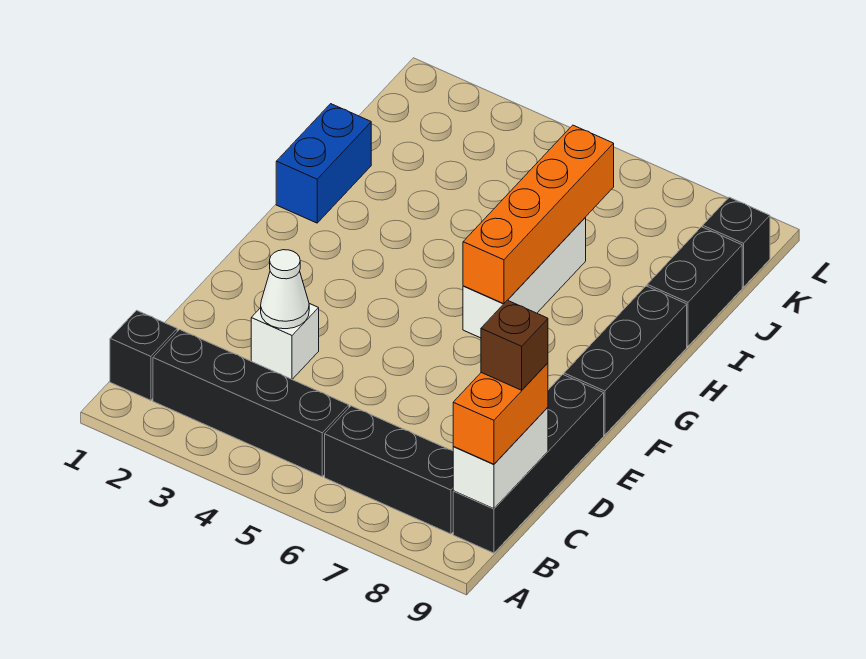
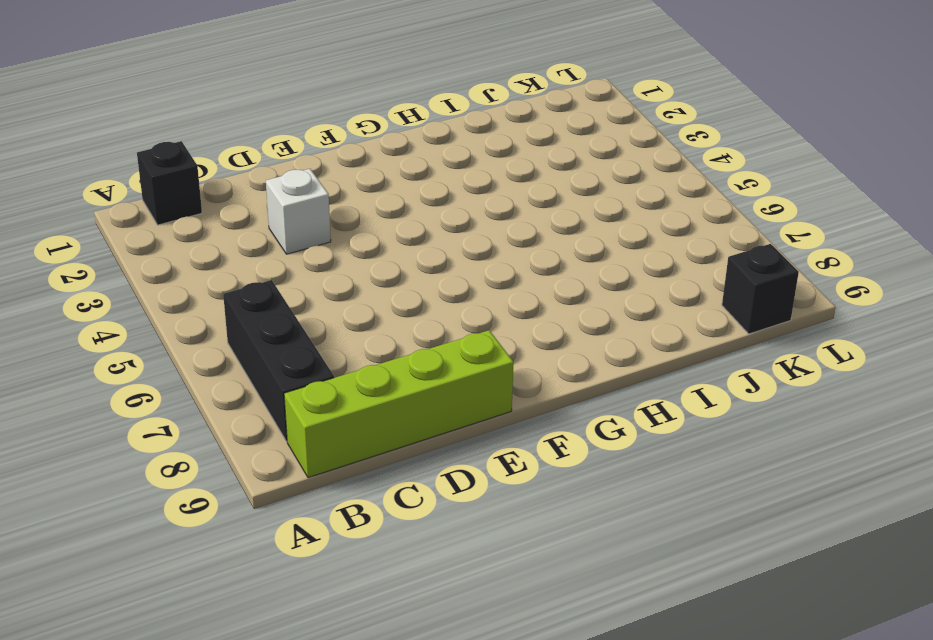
lime 1x4 brick [284,330,514,478] -> black 1x4 brick [453,375,604,553]
none -> black 1x4 brick [153,330,349,477]
none -> black 1x3 brick [564,286,687,435]
none -> white 1x3 brick [463,218,586,338]

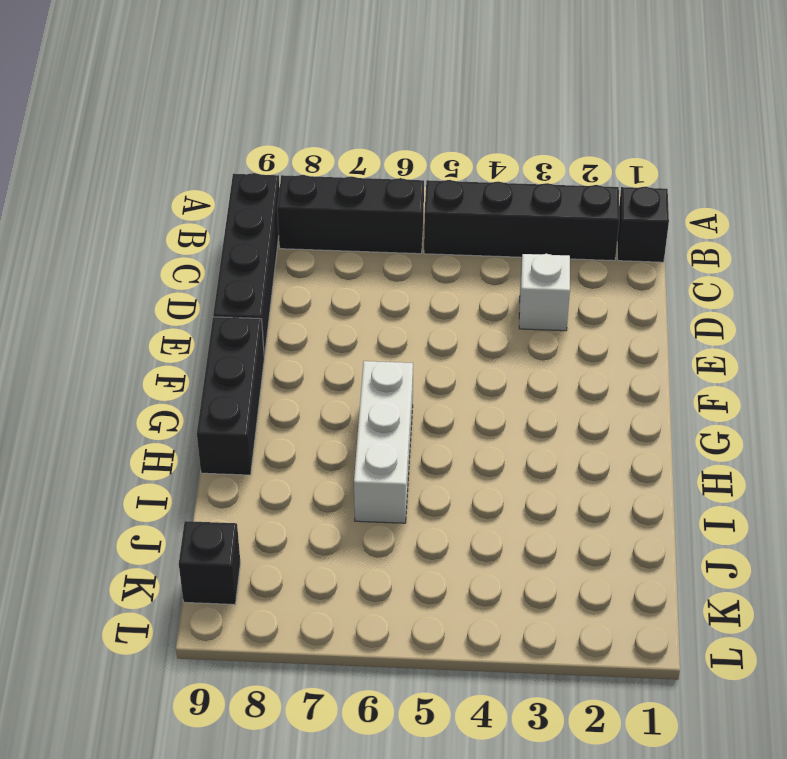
none -> blue 1x2 brick [276,104,371,223]
none -> black 1x2 brick [647,227,742,346]
none -> white 1x2 brick [453,407,548,509]

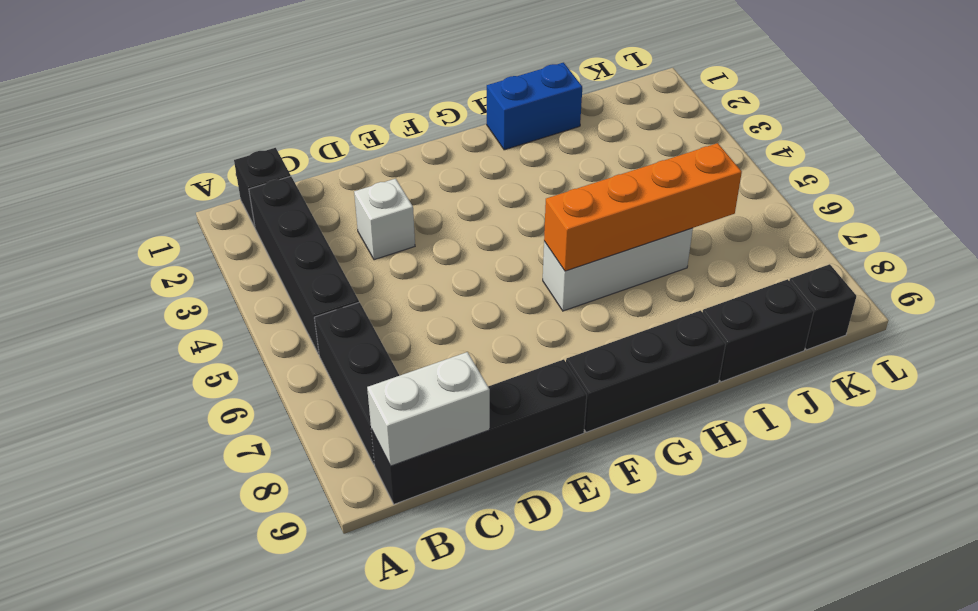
none -> white 1x1 cone [261,250,309,329]
none -> orange 1x2 brick [453,363,548,464]
none -> brown 1x1 brick [481,300,548,390]

